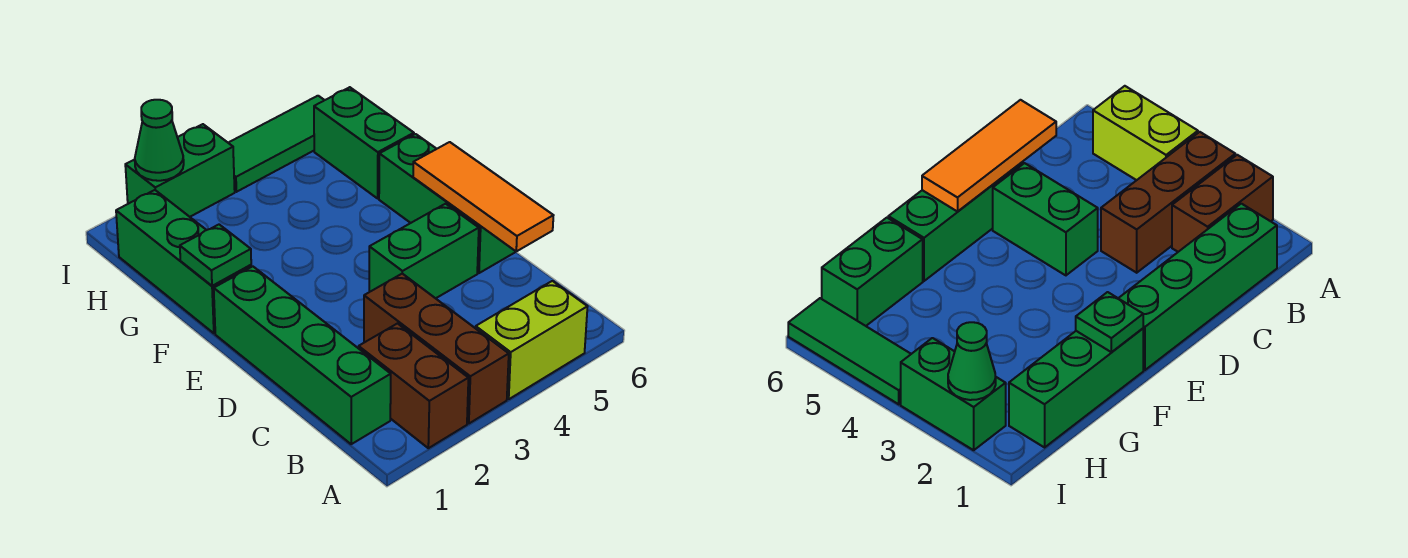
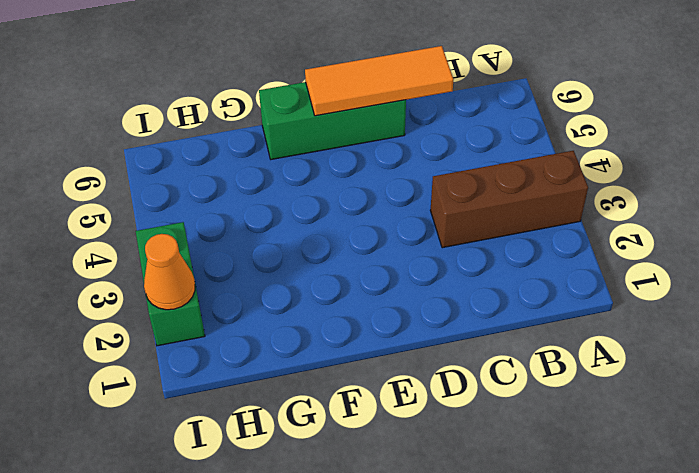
orange 1x1 cone [144,234,195,310] -> green 1x1 cone [135,100,184,181]
none -> brown 1x2 brick [359,324,468,448]
none -> lime 1x2 brick [476,281,588,399]
none -> green 1x4 brick [214,266,391,444]

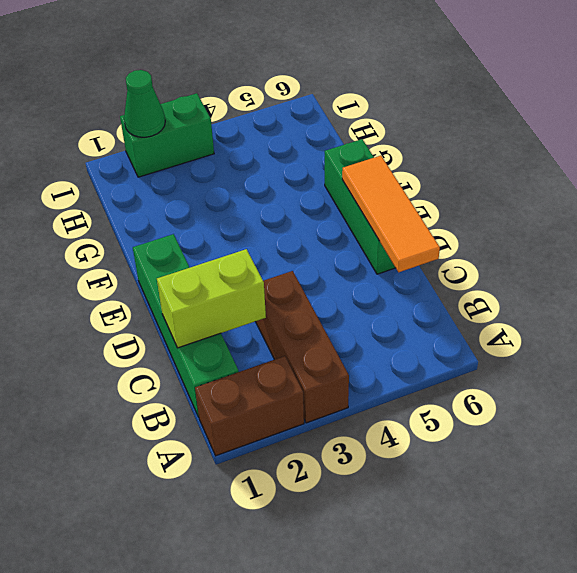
brown 1x2 brick [195,356,304,456] -> brown 1x2 brick turned to [359,324,468,448]
lime 1x2 brick [157,249,266,348] -> lime 1x2 brick moved to [476,281,588,399]
none -> green 1x2 brick [369,204,479,298]
none -> green 1x3 brick [116,190,251,333]
none -> green 1x2 brick [314,87,414,198]

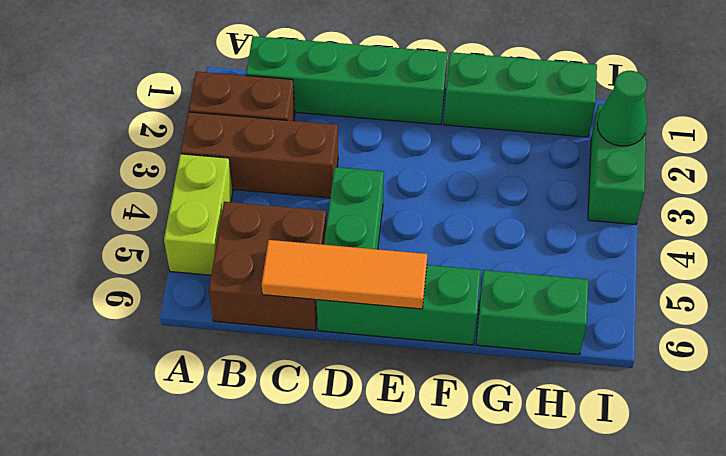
brown 2x2 brick [209,202,327,331] -> none
none -> green 1x3 tile [229,96,324,192]
none -> green 1x1 plate [180,225,251,286]

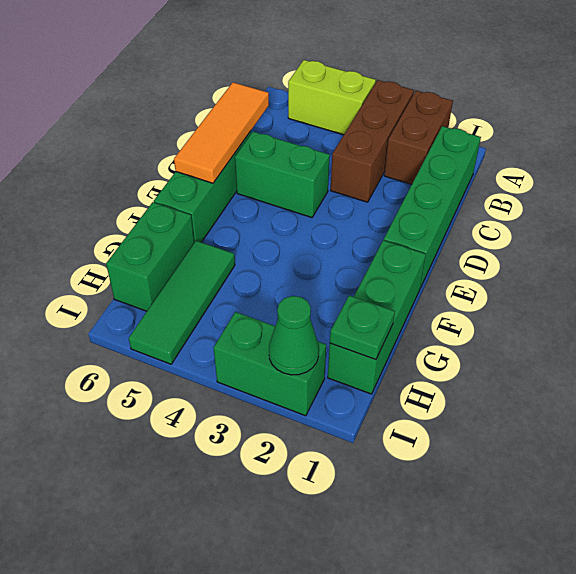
green 1x3 tile [129,241,235,364] -> green 1x3 tile turned to [229,96,324,192]
green 1x1 plate [330,295,395,360] -> green 1x1 plate moved to [180,225,251,286]

